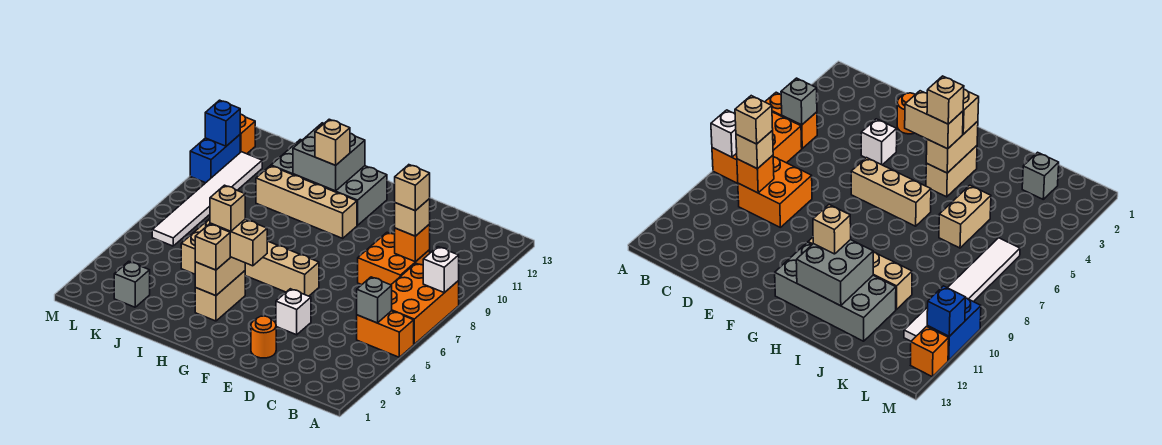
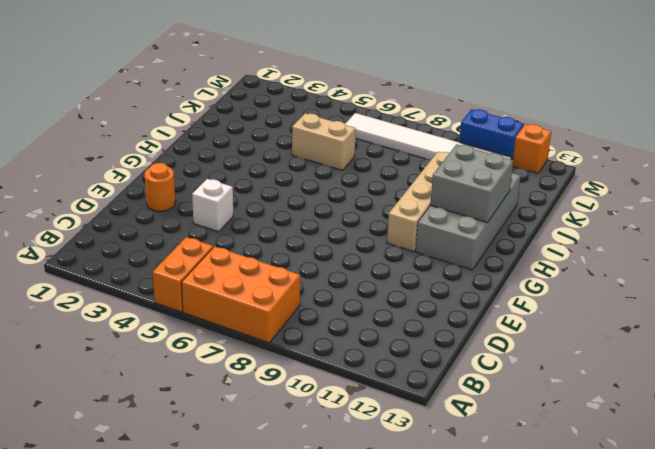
none -> orange 2x2 brick [358,232,430,285]
none -> tan 1x3 brick [245,241,319,296]
none -> tan 1x2 brick [195,271,245,321]

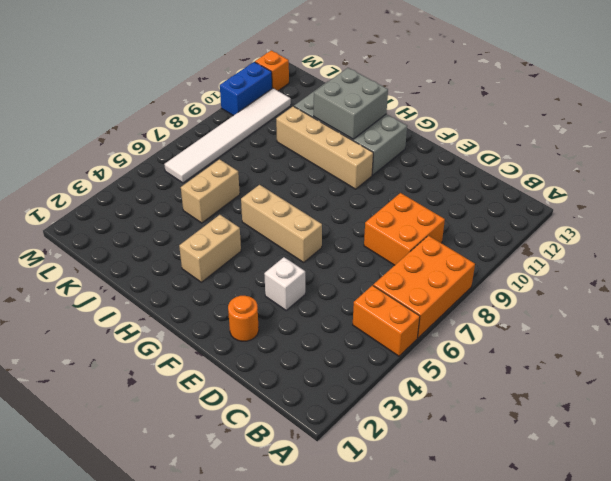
none -> grey 1x1 brick [114,261,150,307]
none -> white 1x1 brick [423,247,459,293]
none -> grey 1x1 brick [357,277,392,323]

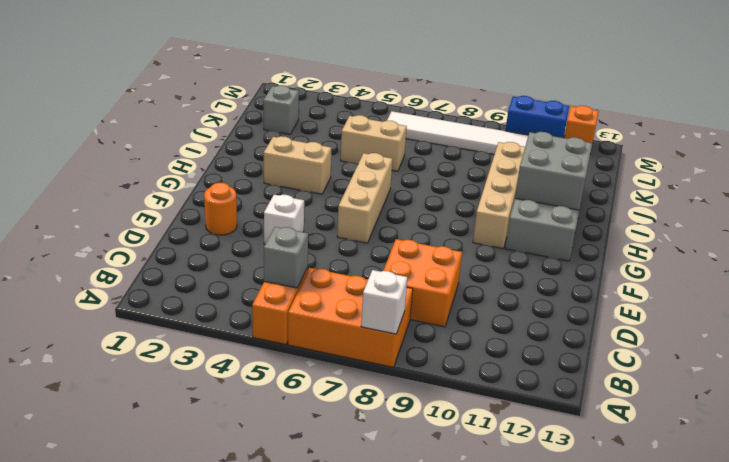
none -> orange 1x1 brick [395,224,430,262]
none -> tan 1x2 brick [195,257,245,296]
none -> blue 1x1 brick [205,100,240,146]

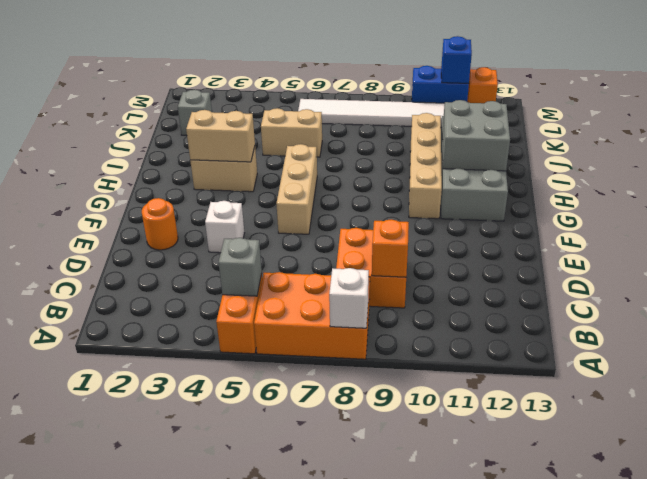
none -> tan 1x1 brick [395,199,430,236]
none -> tan 1x2 brick [210,219,267,266]
none -> tan 1x1 brick [195,224,230,270]

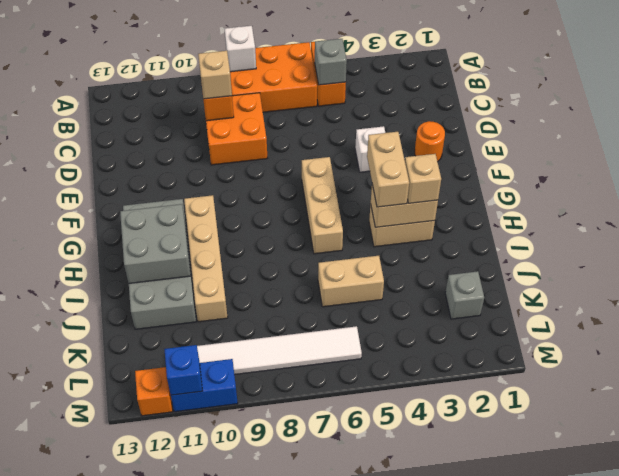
none -> tan 1x1 brick [315,119,350,165]
none -> tan 1x1 brick [395,165,430,211]
none -> tan 1x1 brick [210,185,245,231]

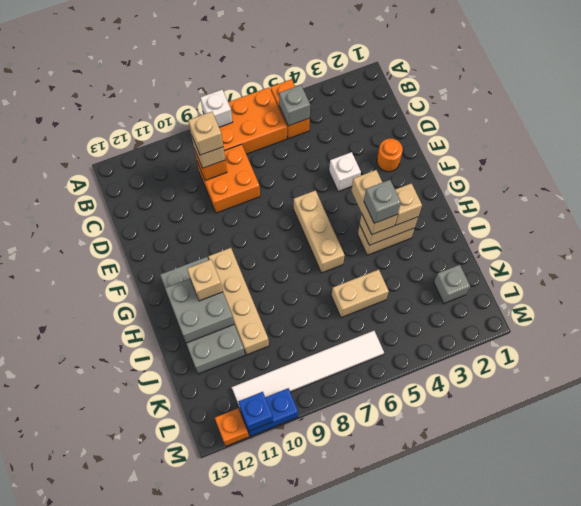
grey 1x1 brick [364,180,401,223] -> tan 1x1 brick [210,185,245,231]

